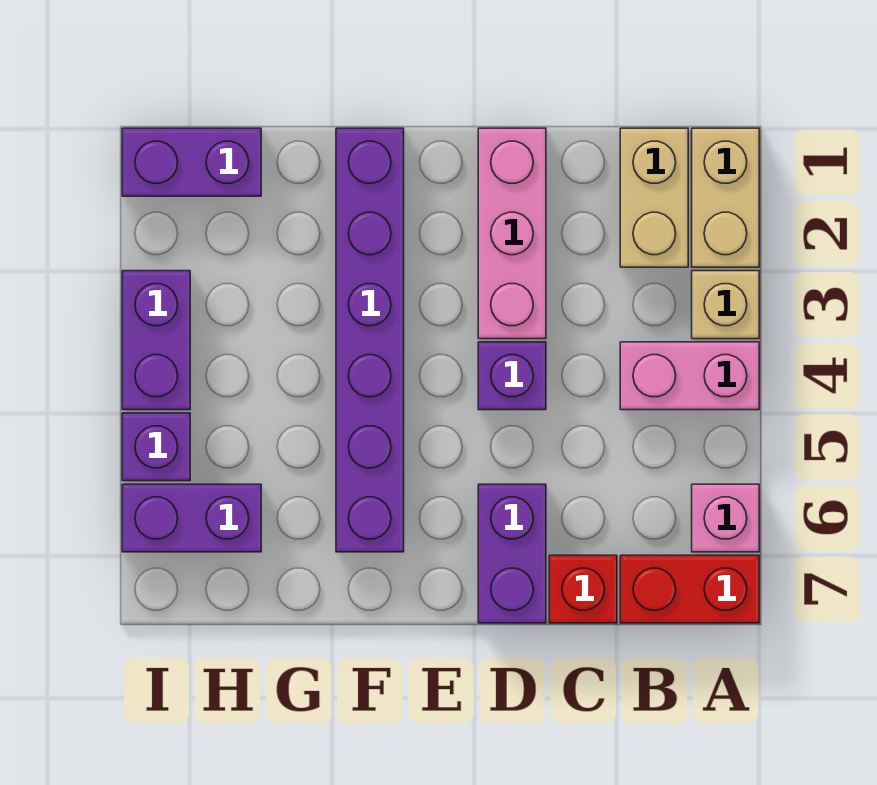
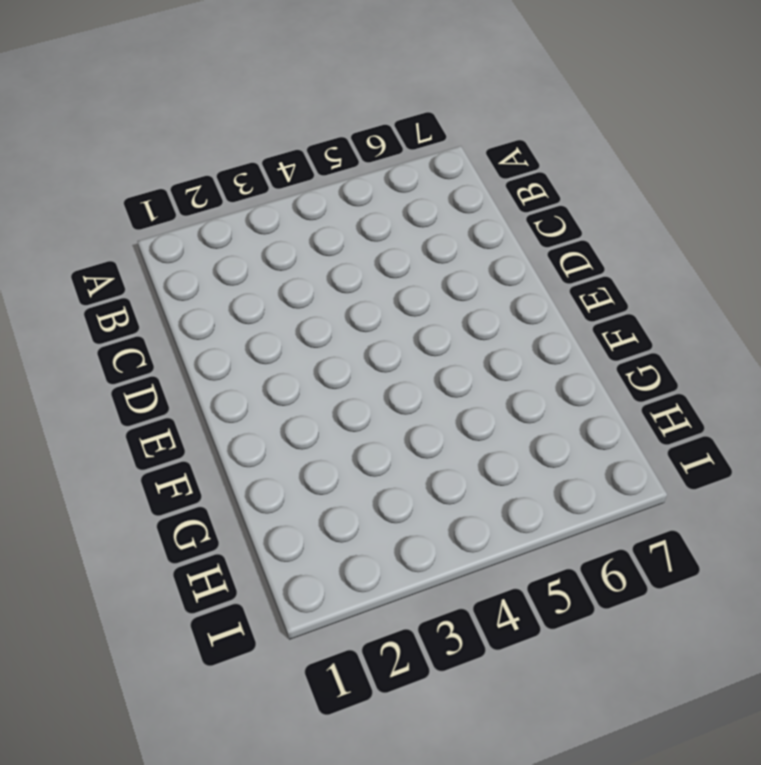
none -> tan 1x2 brick [692,128,759,267]
none -> tan 1x1 brick [692,271,759,339]
none -> pink 1x2 brick [620,342,759,410]

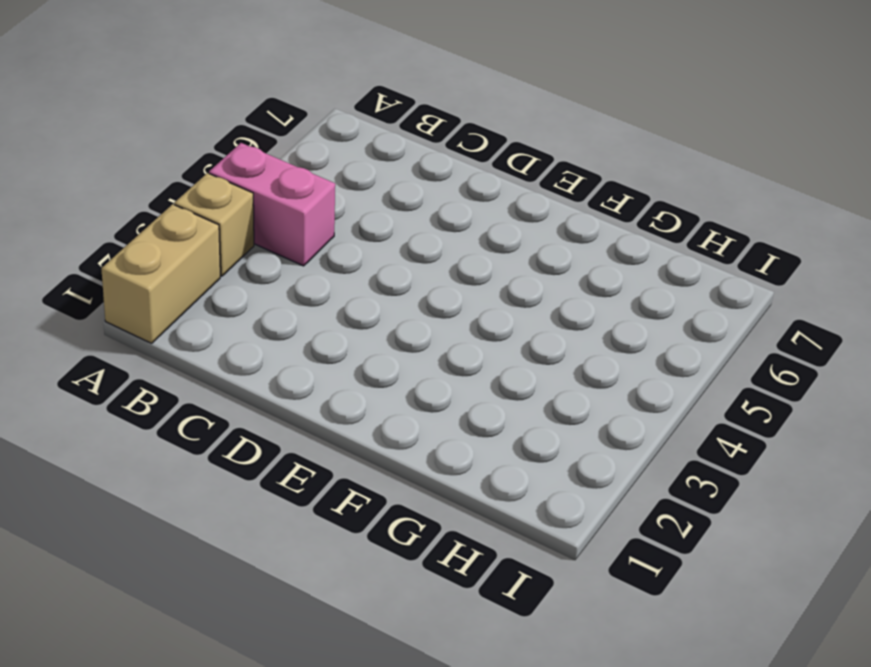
none -> pink 1x1 brick [692,484,759,552]
none -> red 1x2 brick [620,555,759,623]
none -> tan 1x2 brick [620,128,688,267]

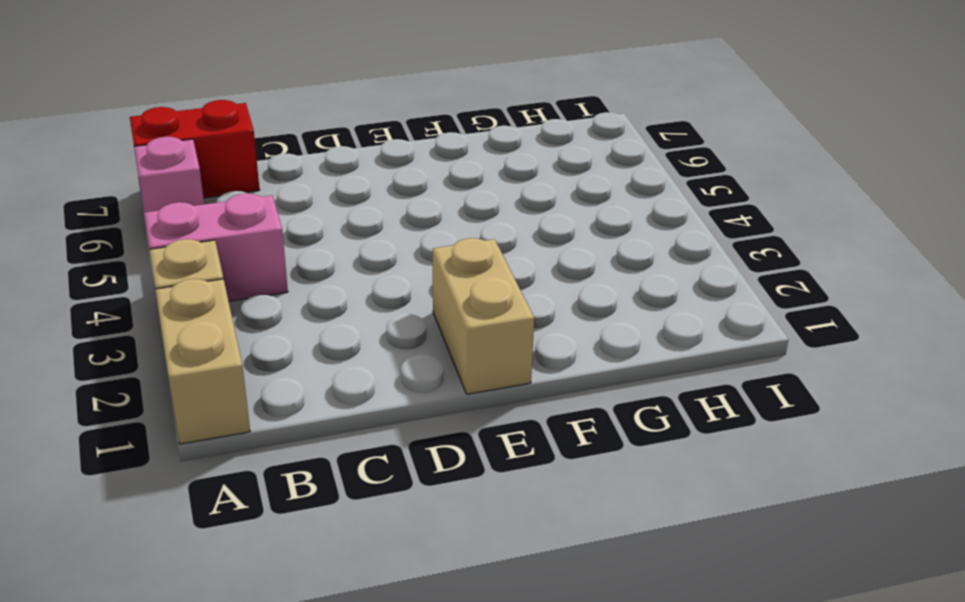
tan 1x2 brick [433,238,534,394] -> tan 1x2 brick moved to [620,128,688,267]
none -> red 1x1 brick [549,555,617,623]
none -> pink 1x3 brick [478,128,546,339]
none -> purple 1x1 brick [478,342,546,410]

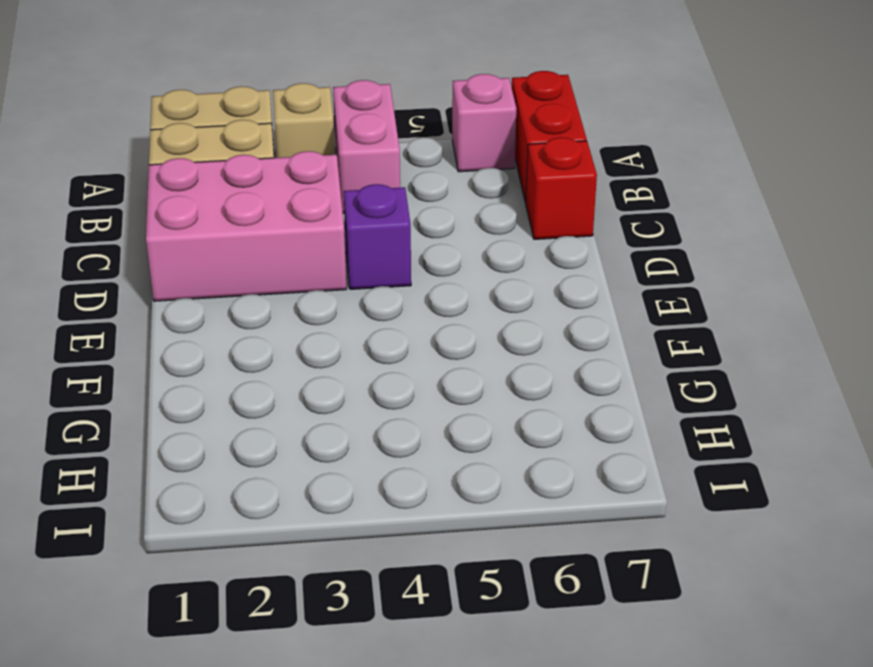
pink 2x3 brick [146,151,347,301] -> pink 1x3 brick [478,128,546,339]
none -> purple 1x2 brick [478,484,546,623]
none -> purple 1x6 brick [336,128,404,552]
none -> purple 1x2 brick [122,128,261,196]

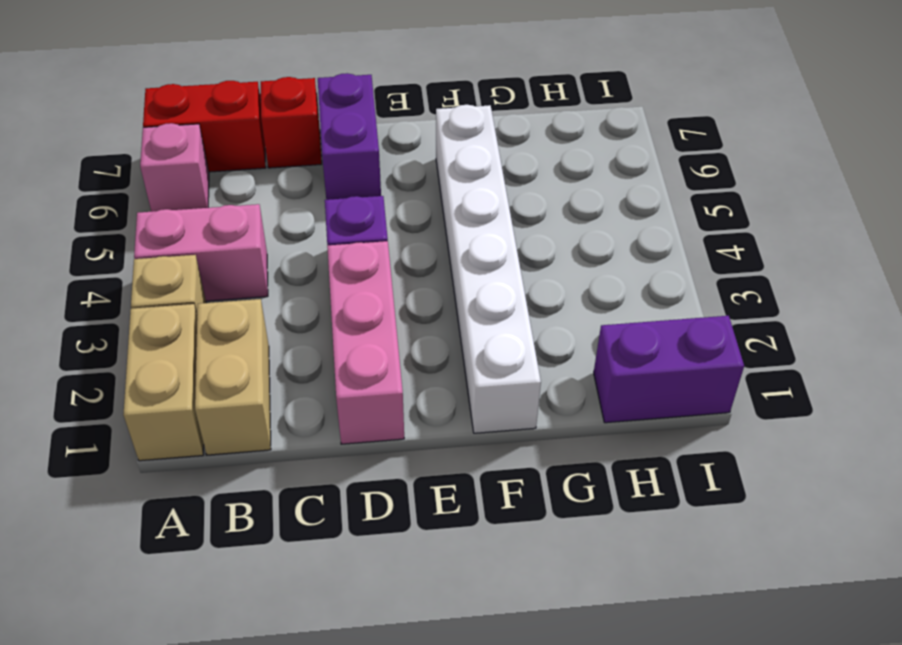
white 1x6 brick [436,105,541,433] -> purple 1x6 brick [336,128,404,552]
none -> purple 1x2 brick [122,484,261,552]
none -> purple 1x2 brick [122,271,190,410]
none -> purple 1x1 brick [122,413,190,481]

